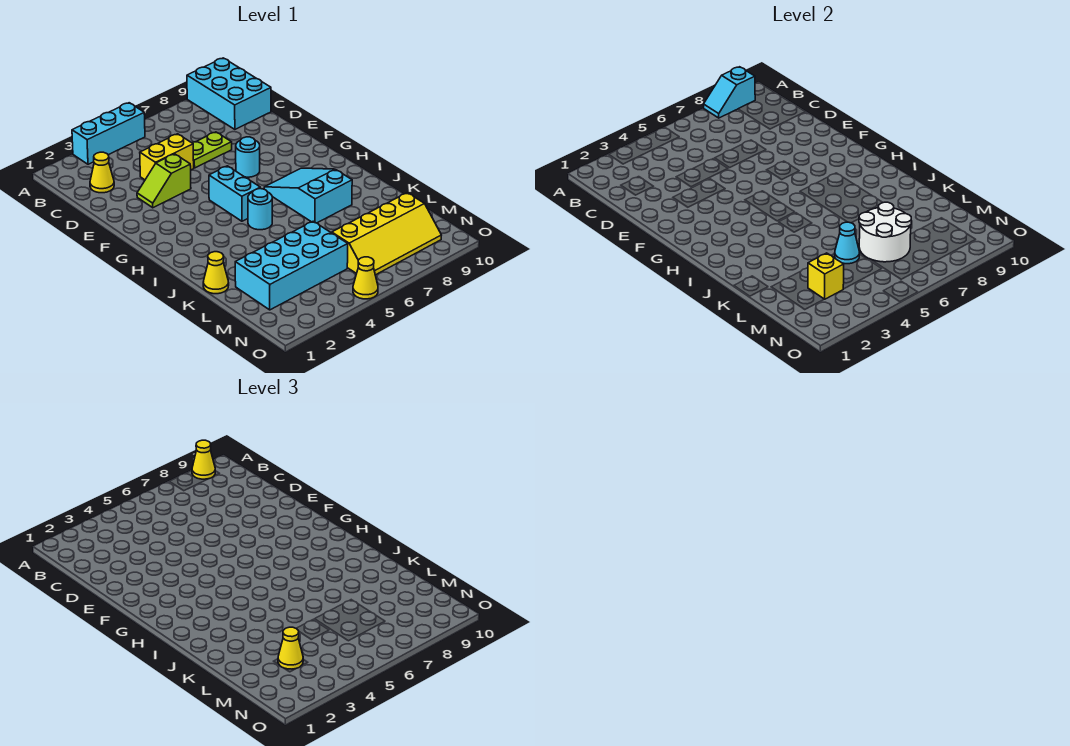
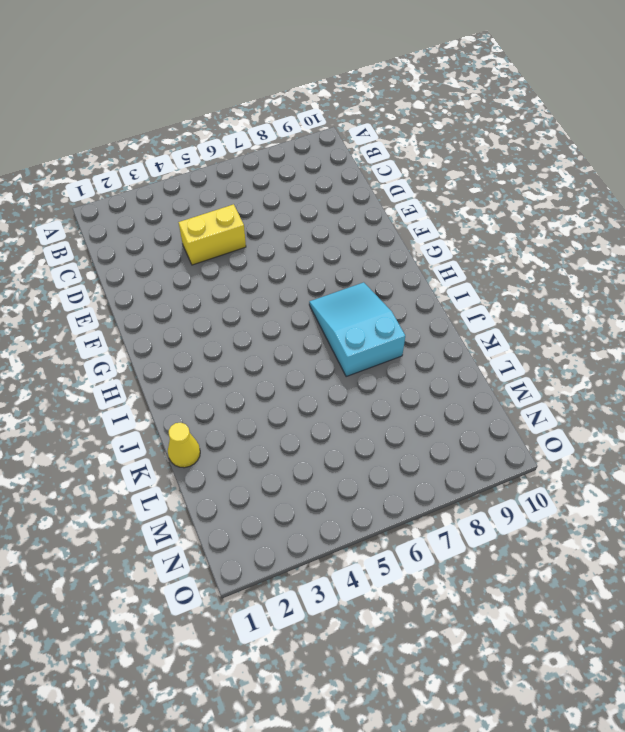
none -> cyan 1x3 brick [72,103,145,164]
none -> cyan 2x3 brick [187,58,271,129]
none -> yellow 1x1 cone [90,152,114,193]

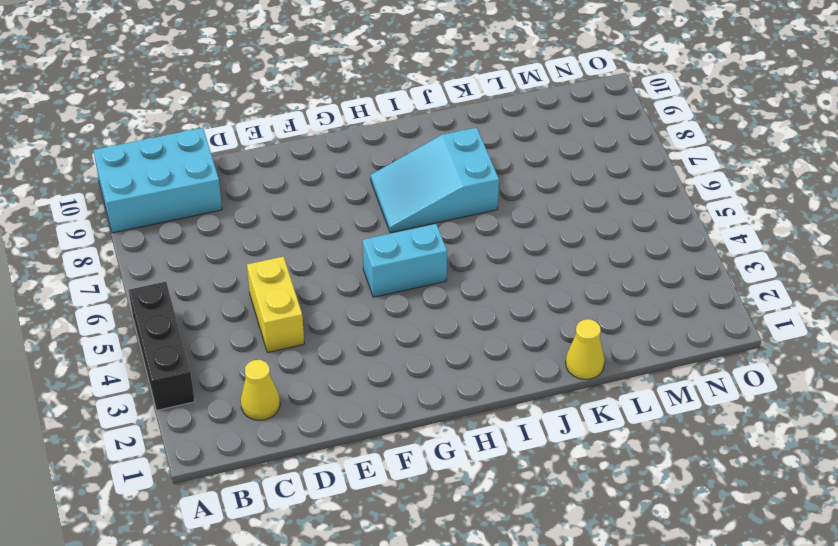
black 1x3 brick [129,282,195,410] -> cyan 1x3 brick [72,103,145,164]
none -> lime 1x2 plate [192,132,232,168]
none -> lime 1x2 slope [137,154,191,208]
none -> cyan 1x1 round brick [236,137,260,177]

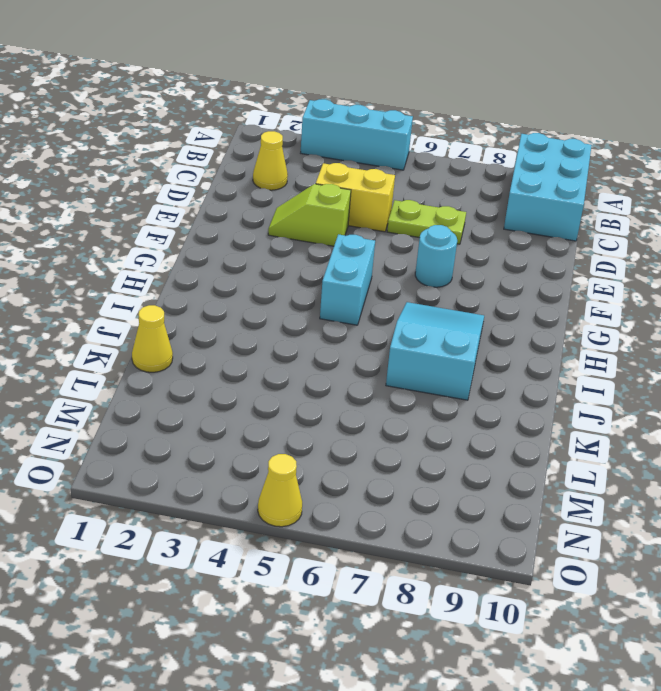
none -> cyan 1x1 round brick [248,189,272,230]
none -> cyan 2x4 brick [235,221,348,310]
none -> yellow 2x4 slope [332,193,441,275]

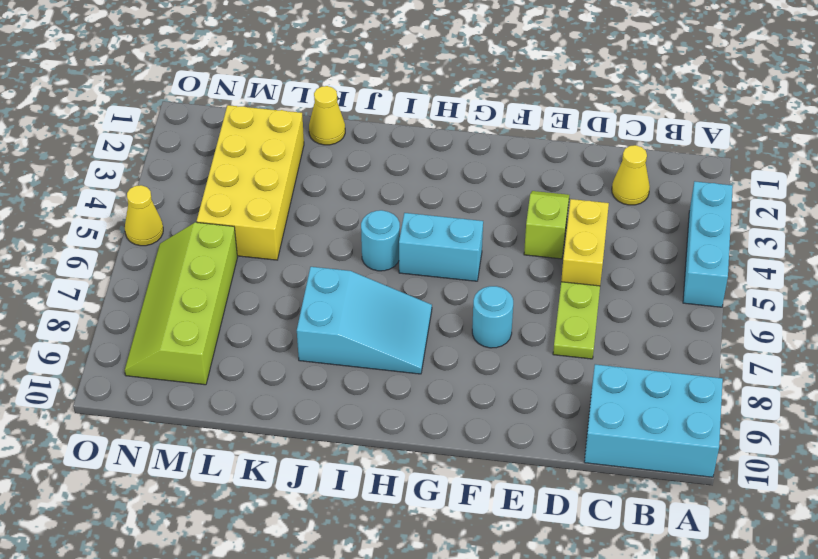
yellow 2x4 brick [197,105,304,260] -> cyan 2x4 brick [235,221,348,310]
lime 2x4 slope [125,222,237,385] -> yellow 2x4 slope [332,193,441,275]
none -> cyan 1x2 slope [704,67,755,118]
none -> cyan 1x1 cone [835,222,860,264]
none -> white 2x2 round brick [859,202,911,262]

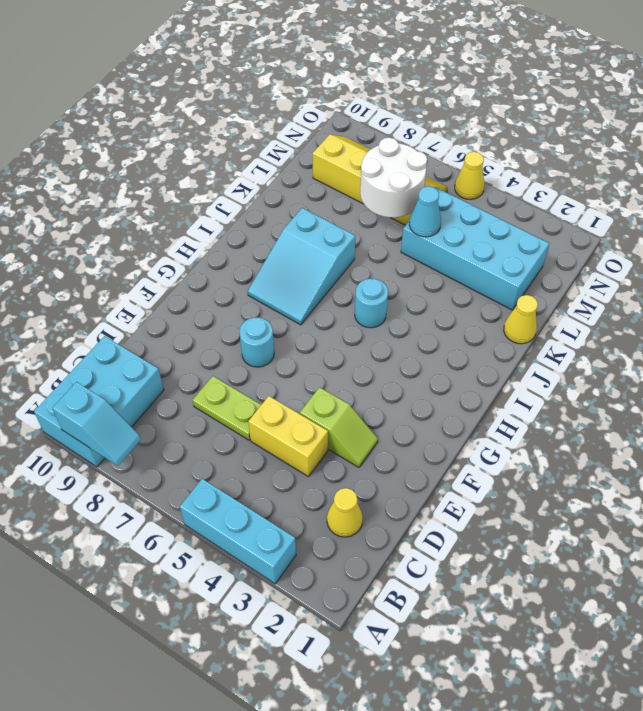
none -> cyan 1x2 brick [209,166,260,221]
none -> yellow 1x1 brick [808,253,844,299]
none -> yellow 1x1 cone [192,440,215,479]

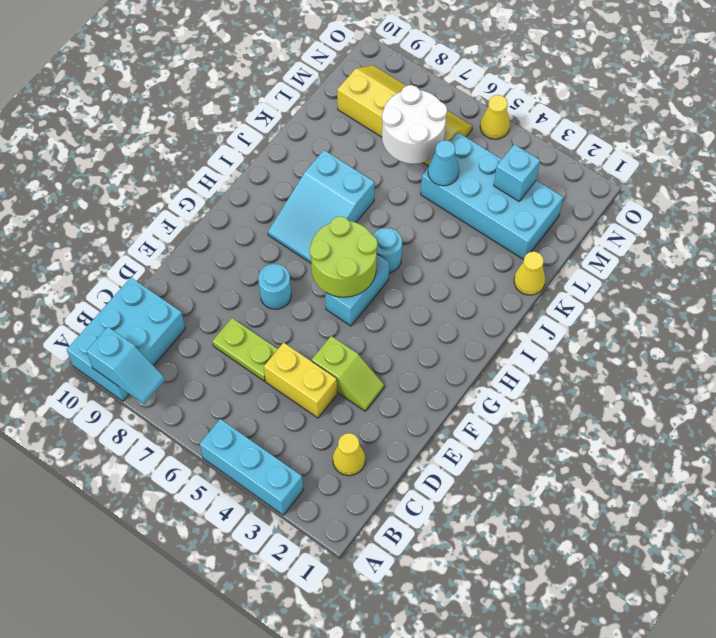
lime 2x2 round brick [310,217,378,297] -> none
cyan 1x1 brick [494,144,540,201] -> yellow 1x1 brick [808,253,844,299]
none -> yellow 1x1 cone [192,440,215,479]
none -> yellow 1x1 cone [278,627,303,669]

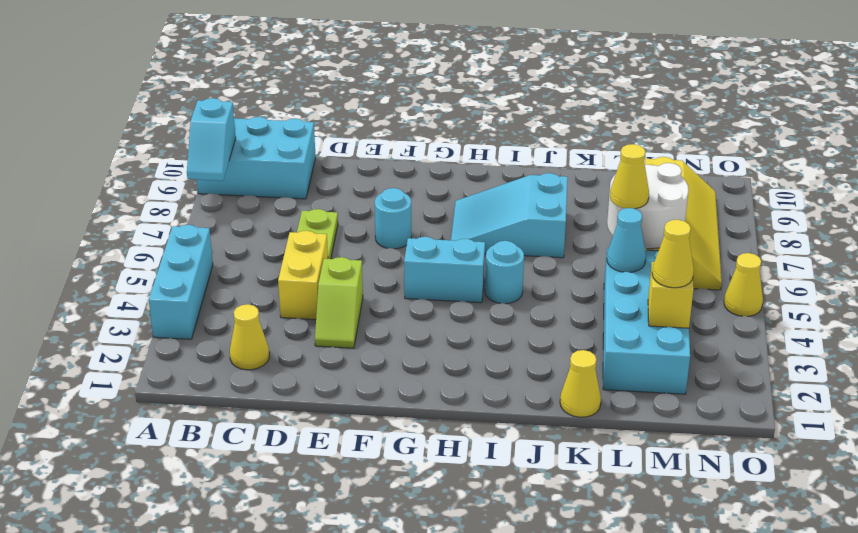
yellow 1x1 cone [610,144,649,209] -> yellow 1x1 cone moved to [192,440,215,479]

